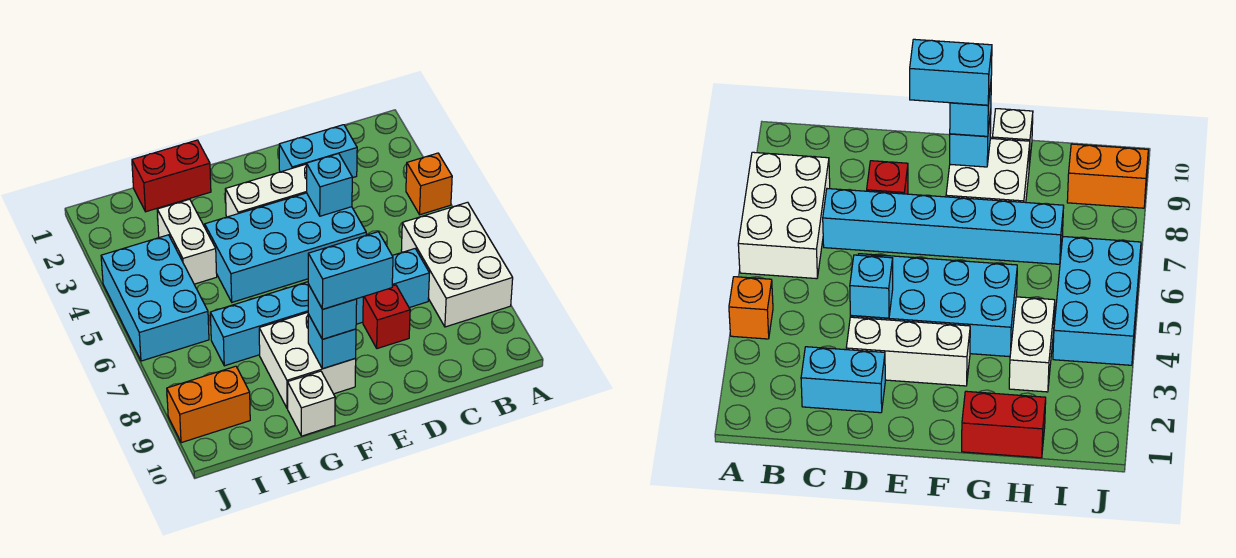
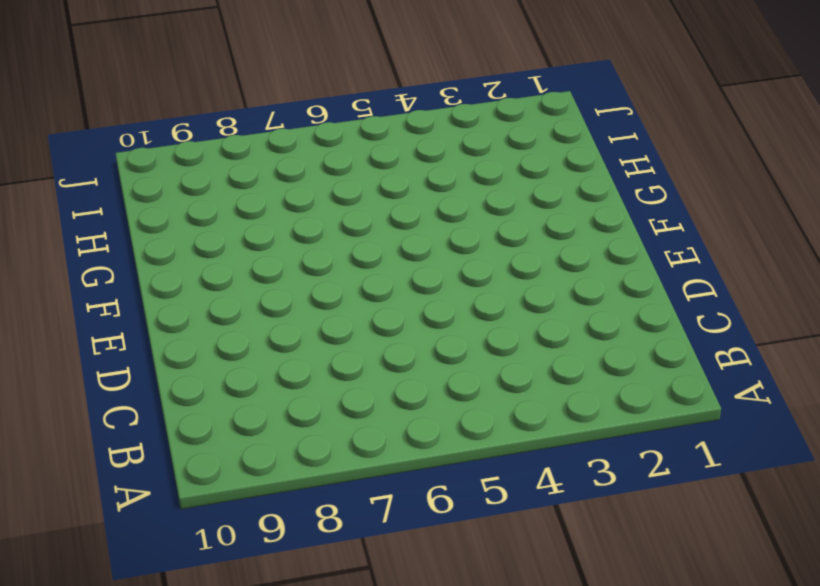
none -> orange 1x1 brick [406,153,452,215]
none -> white 2x3 brick [401,202,513,327]
none -> cyan 1x2 brick [279,125,357,178]

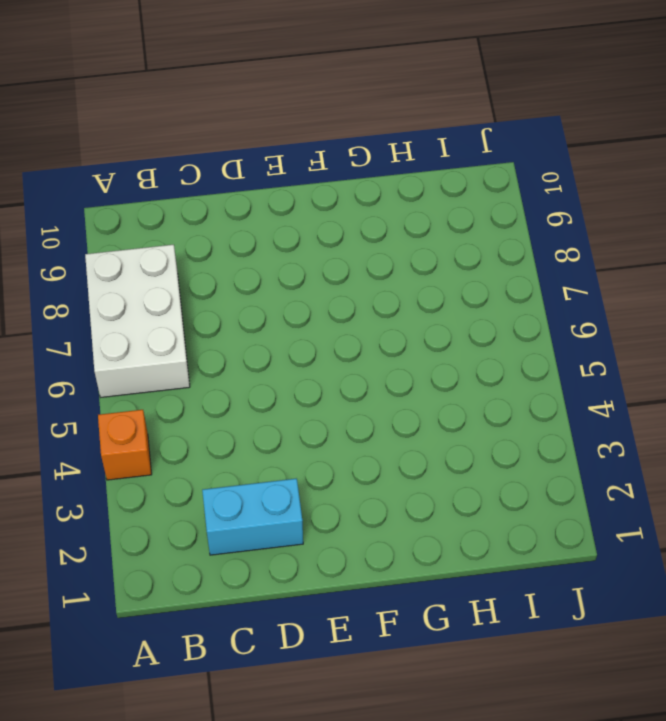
none -> cyan 1x6 brick [210,249,429,366]
none -> white 1x3 brick [225,164,307,217]
none -> cyan 2x4 brick [205,193,366,302]

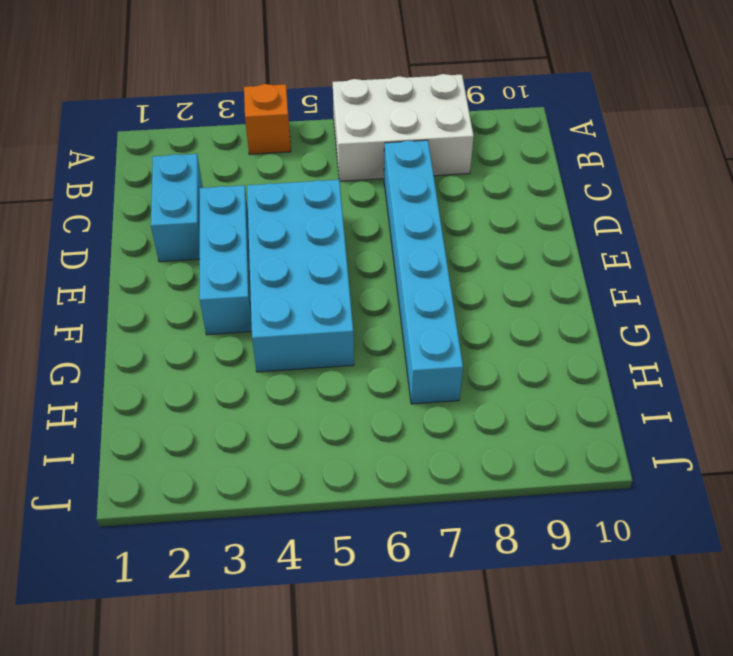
cyan 1x3 brick [200,185,252,335] -> white 1x3 brick [225,164,307,217]
none -> red 1x1 brick [363,285,410,349]
none -> white 2x2 brick [259,313,356,409]
none -> red 1x2 brick [132,140,211,212]

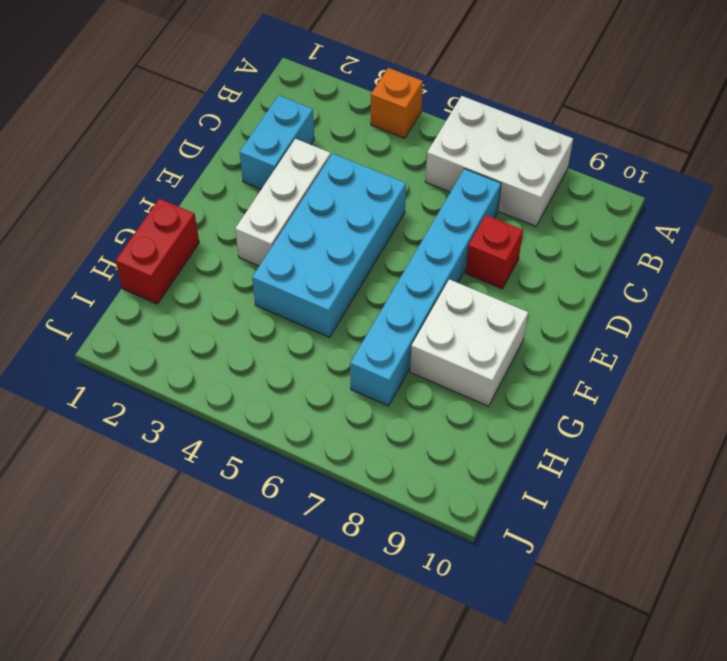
none -> white 1x1 brick [288,371,335,436]
none -> white 1x2 brick [157,199,217,284]
none -> cyan 2x3 brick [101,235,209,361]

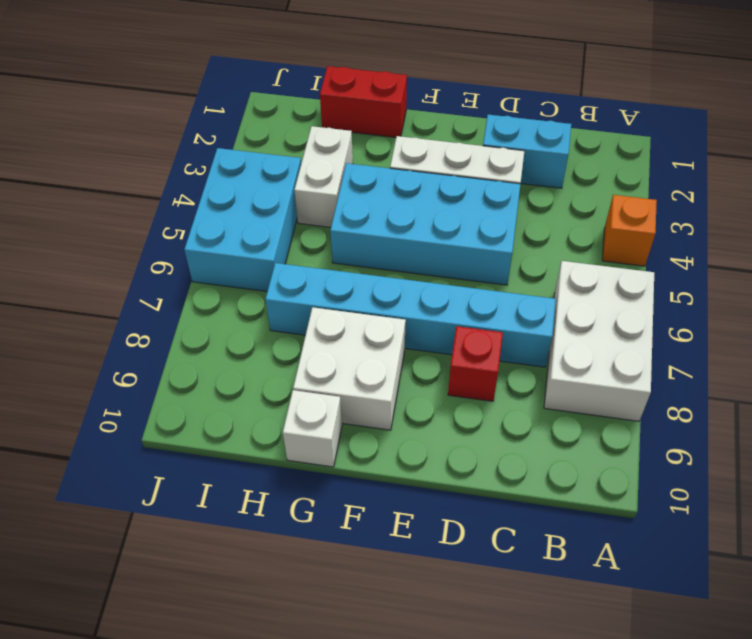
none -> orange 1x2 brick [167,366,250,443]
none -> cyan 1x1 brick [307,153,352,216]
none -> cyan 1x1 brick [308,314,356,369]

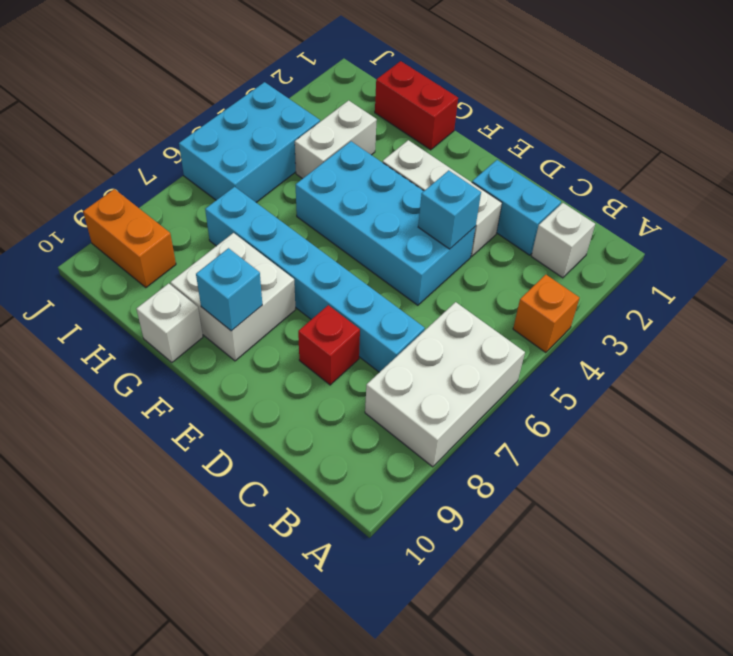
white 1x1 brick [531,203,595,278] -> none
none -> cyan 1x1 brick [308,284,357,339]
none -> cyan 1x2 brick [308,232,393,309]

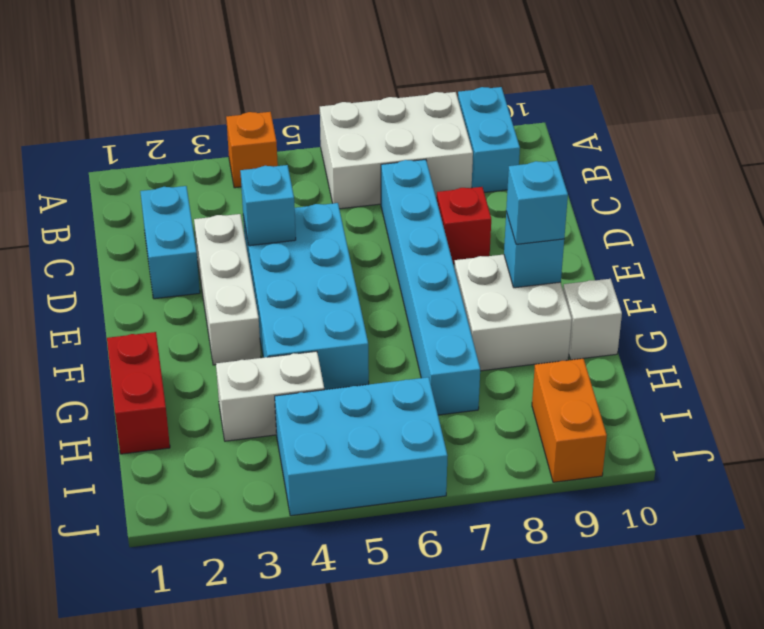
cyan 1x2 brick [458,87,520,193] -> cyan 1x2 brick moved to [308,232,393,309]

